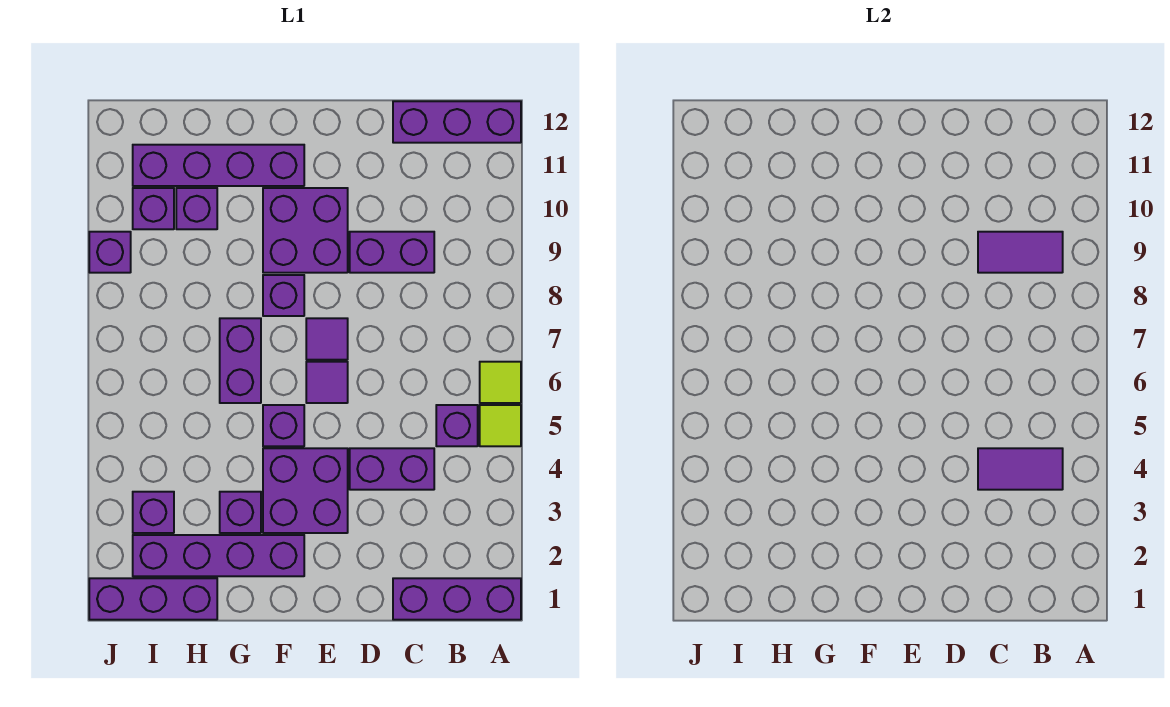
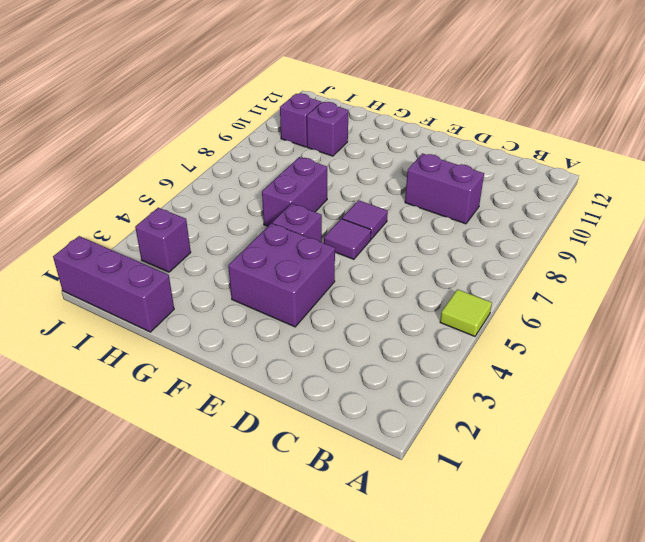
none -> purple 1x3 brick [393,578,521,620]
none -> lime 1x1 tile [480,362,521,403]
none -> purple 1x3 brick [393,101,521,143]

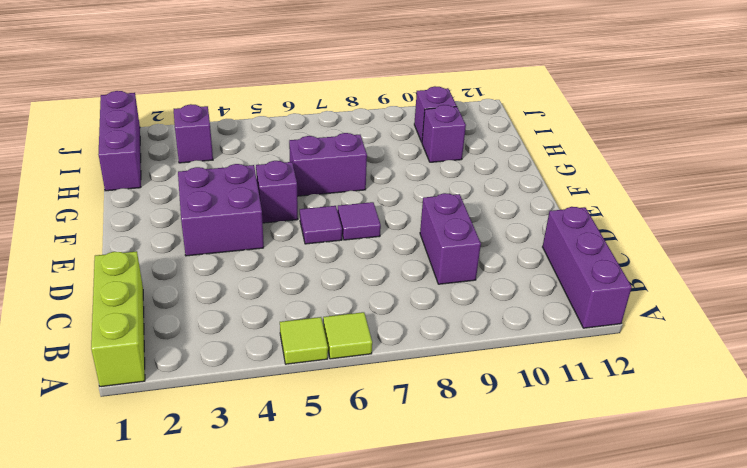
lime 1x3 brick [91,251,145,387] -> purple 1x3 brick [393,578,521,620]
none -> purple 1x1 brick [436,405,478,446]
none -> purple 1x2 brick [350,448,434,490]
none -> purple 2x2 brick [263,188,348,273]

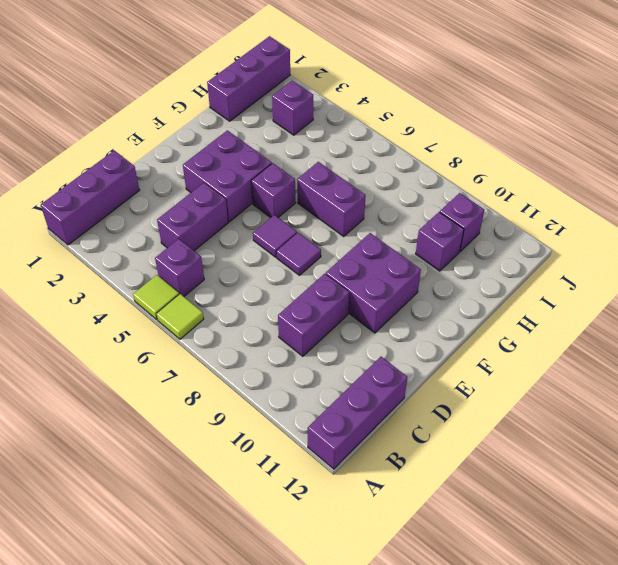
none -> purple 1x4 brick [133,535,304,576]
none -> purple 1x1 brick [263,275,304,316]
none -> purple 1x4 brick [133,145,304,186]

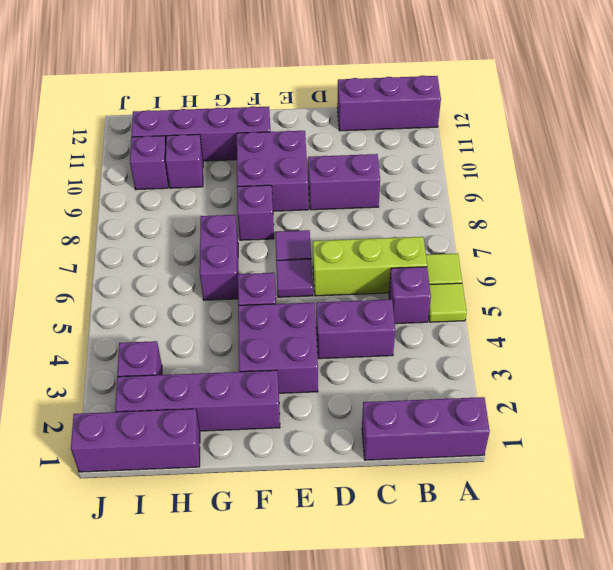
lime 1x3 brick [313,237,427,296] -> none
none -> purple 1x1 brick [220,492,261,533]
none -> purple 1x1 brick [89,232,131,273]
none -> purple 1x2 tile [978,448,1063,490]

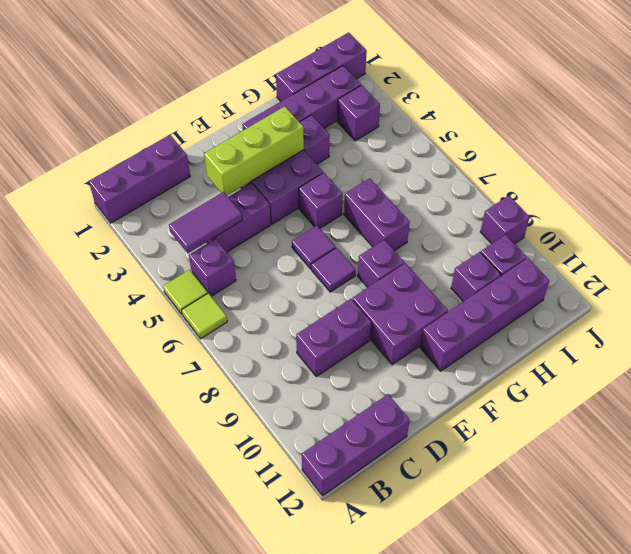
lime 1x3 brick [204,106,304,195] -> none
none -> purple 1x2 tile [978,232,1063,273]

